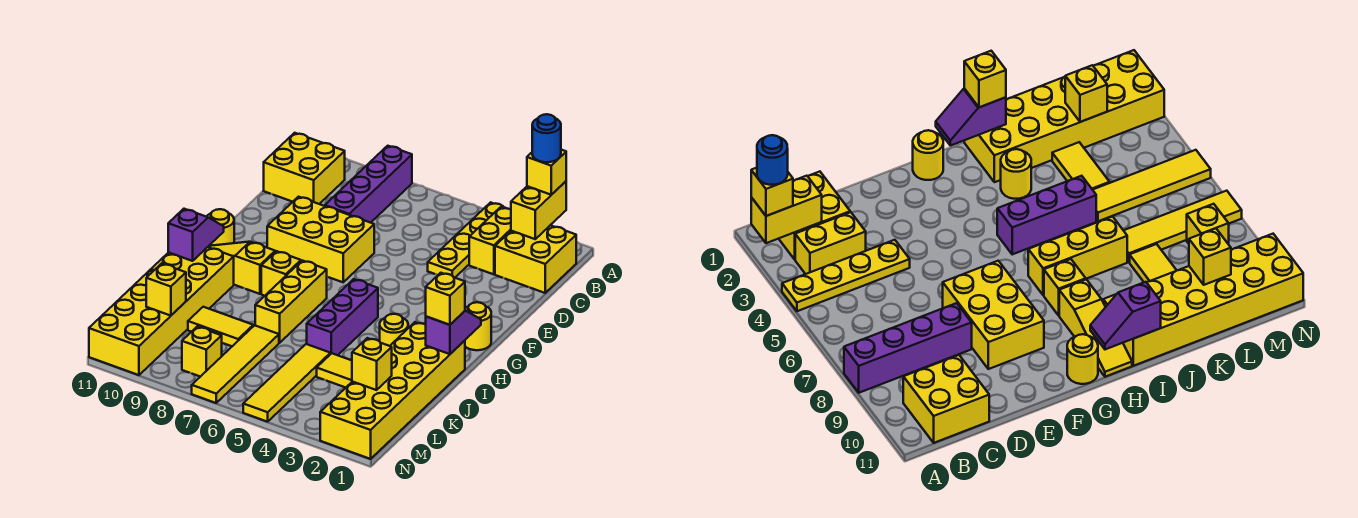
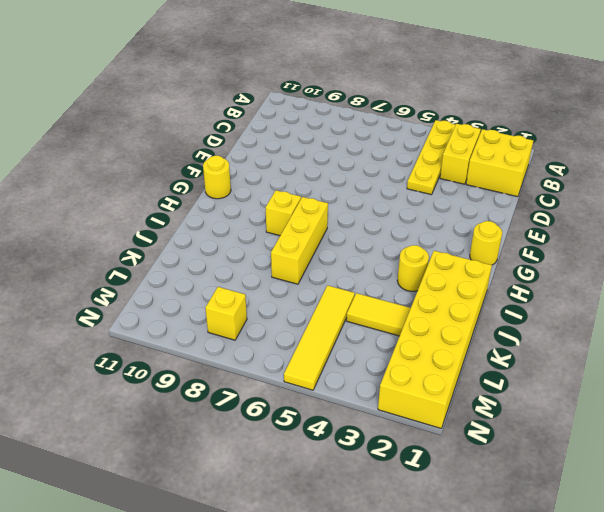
none -> purple 1x4 brick [325,146,412,223]
none -> yellow 2x2 brick [264,133,345,204]
none -> yellow 2x3 brick [267,197,374,282]

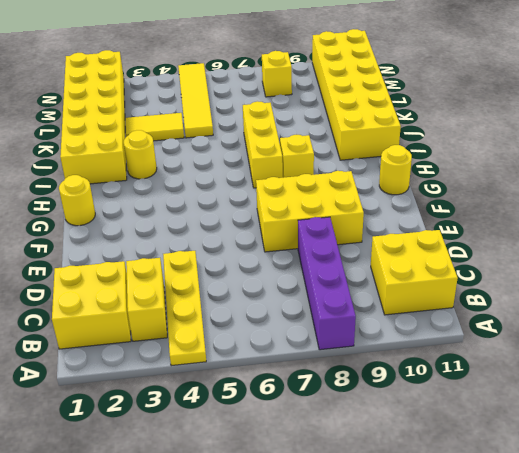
none -> purple 1x3 brick [307,279,378,355]
none -> yellow 1x3 slope [208,242,275,294]
none -> yellow 1x4 tile [192,325,279,403]

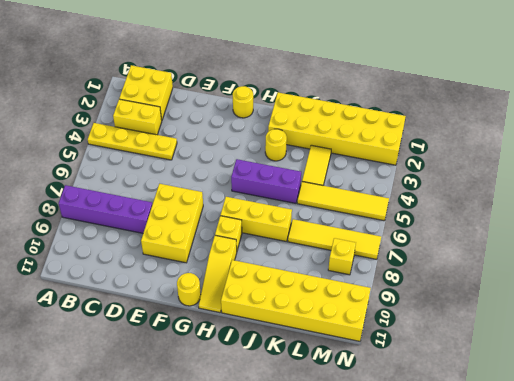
none -> yellow 2x2 brick [264,133,345,204]
none -> yellow 1x2 tile [188,307,253,346]
none -> yellow 1x2 brick [511,181,566,239]

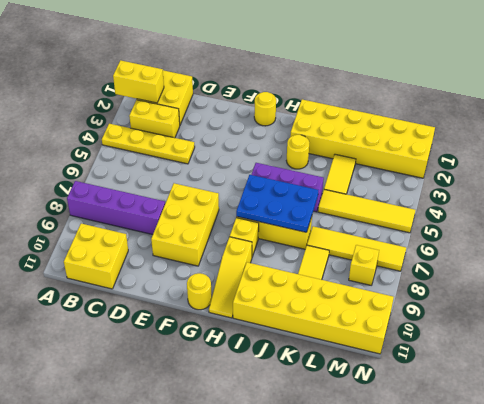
blue 2x3 plate [236,175,318,232] -> none
none -> purple 1x2 slope [426,311,481,354]
none -> purple 1x2 slope [168,209,224,261]
none -> yellow 1x1 brick [352,338,392,390]

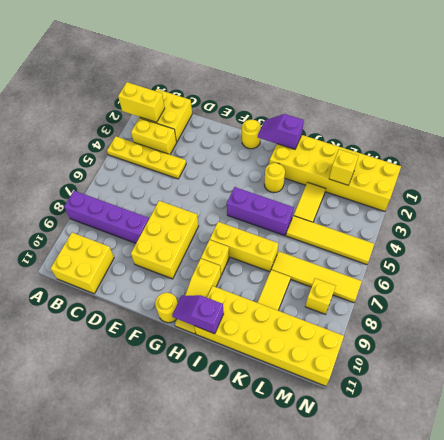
none -> yellow 1x1 brick [146,264,186,316]
none -> yellow 1x1 brick [527,150,566,195]
none -> yellow 1x1 brick [426,273,465,325]

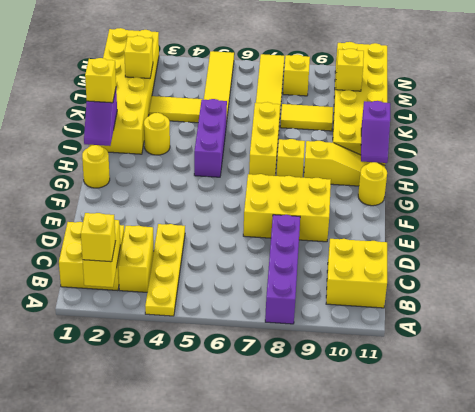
none -> blue 1x1 round brick [532,114,561,162]

